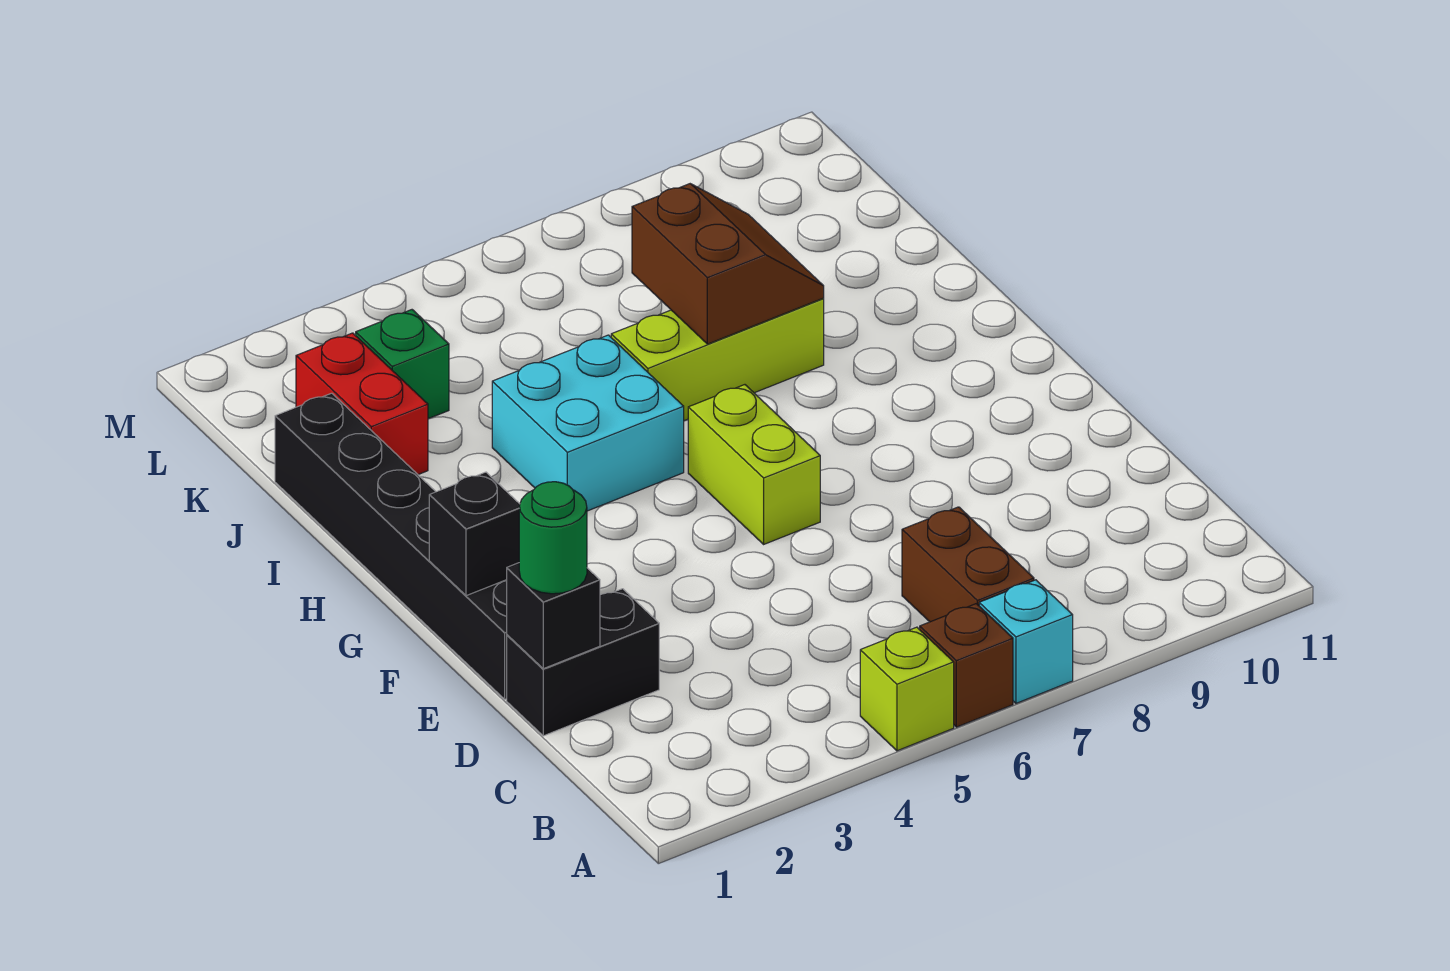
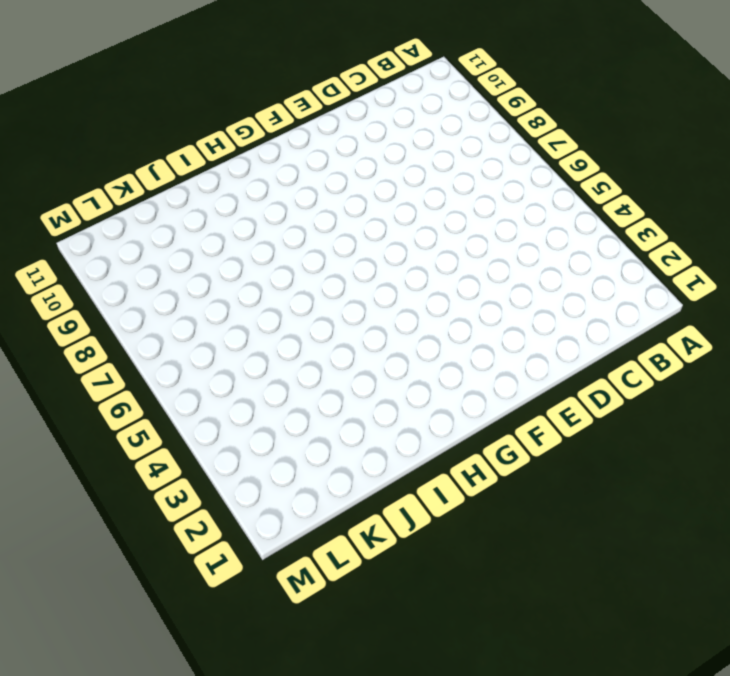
none -> lime 1x1 brick [860,627,954,751]
none -> brown 1x1 brick [920,604,1013,727]
none -> cyan 1x1 brick [979,580,1073,703]

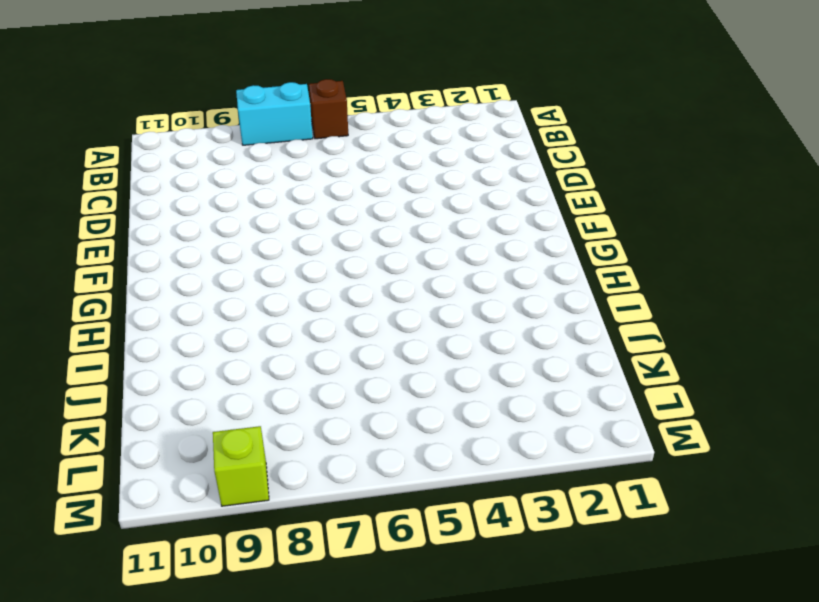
cyan 1x2 brick [236,82,313,145] -> cyan 1x1 brick [979,580,1073,703]
lime 1x1 brick [213,426,269,506] -> lime 1x1 brick moved to [860,627,954,751]
none -> brown 1x2 brick [902,507,1034,622]
none -> black 1x2 brick [507,589,659,736]
none -> black 1x6 brick [275,393,507,699]

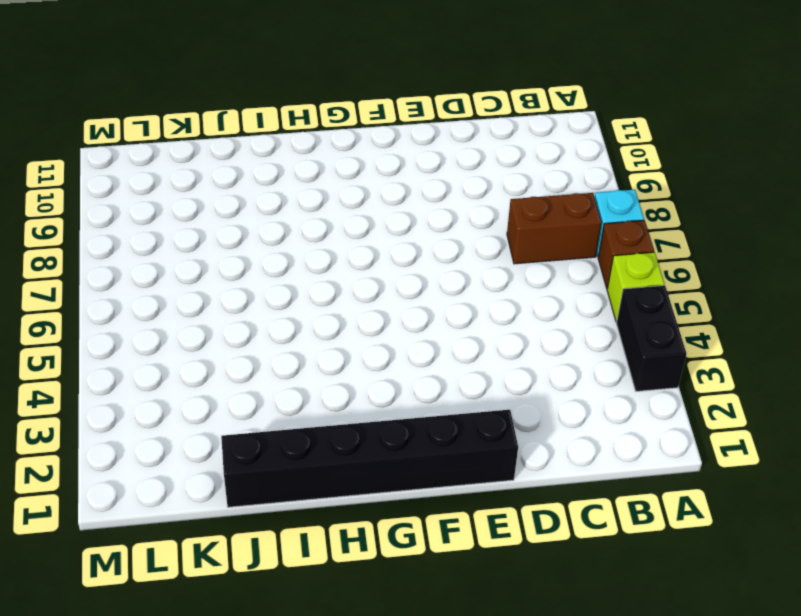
black 1x2 brick [616,285,686,391] -> black 1x2 brick moved to [507,589,659,736]
none -> lime 1x2 brick [688,385,820,544]
none -> cyan 2x2 brick [492,335,684,511]
none -> lime 1x3 brick [611,299,824,421]

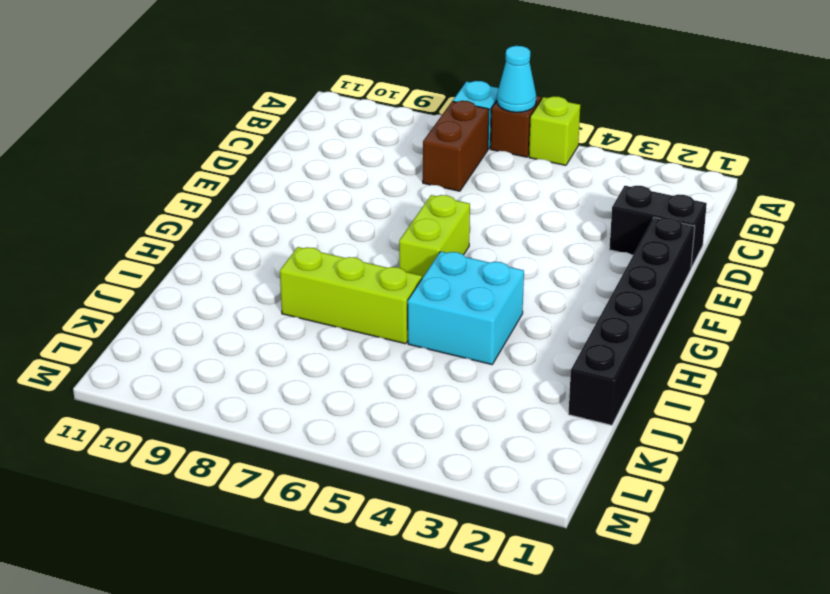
cyan 1x1 cone [497,46,536,112] -> none
none -> red 1x2 brick [296,333,428,475]
none -> green 1x1 brick [356,310,449,419]
none -> black 1x1 brick [507,563,600,669]

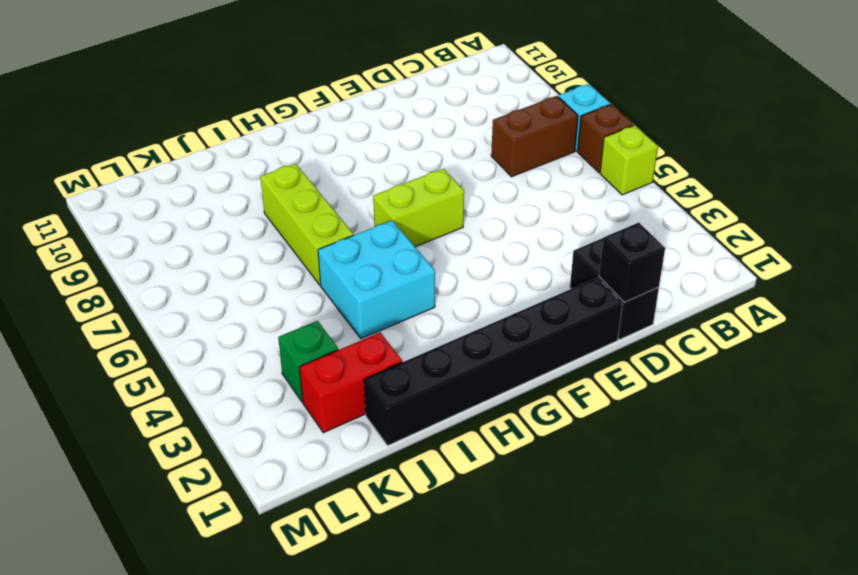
none -> black 1x1 brick [429,472,520,596]
none -> brown 2x2 slope [632,184,824,344]
none -> green 1x1 round brick [519,482,587,594]

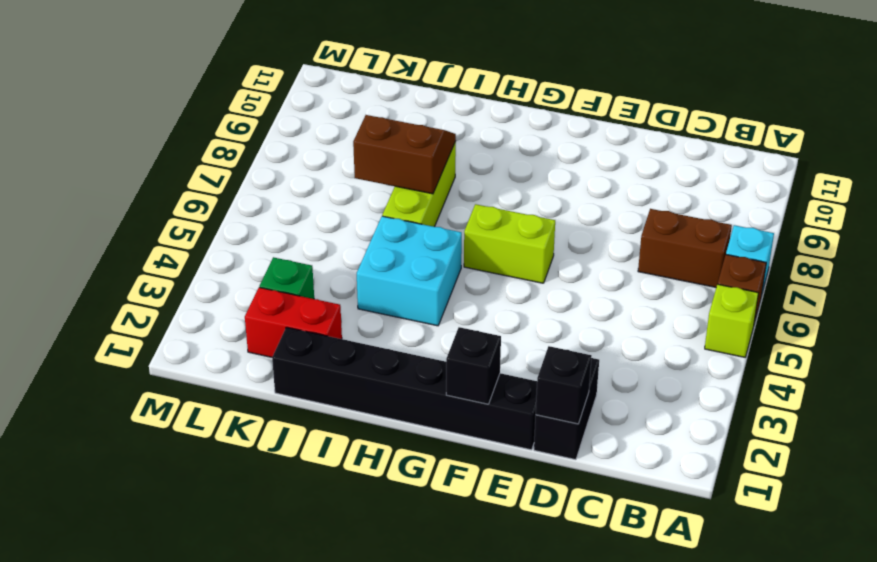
none -> green 1x1 round brick [519,482,587,594]

